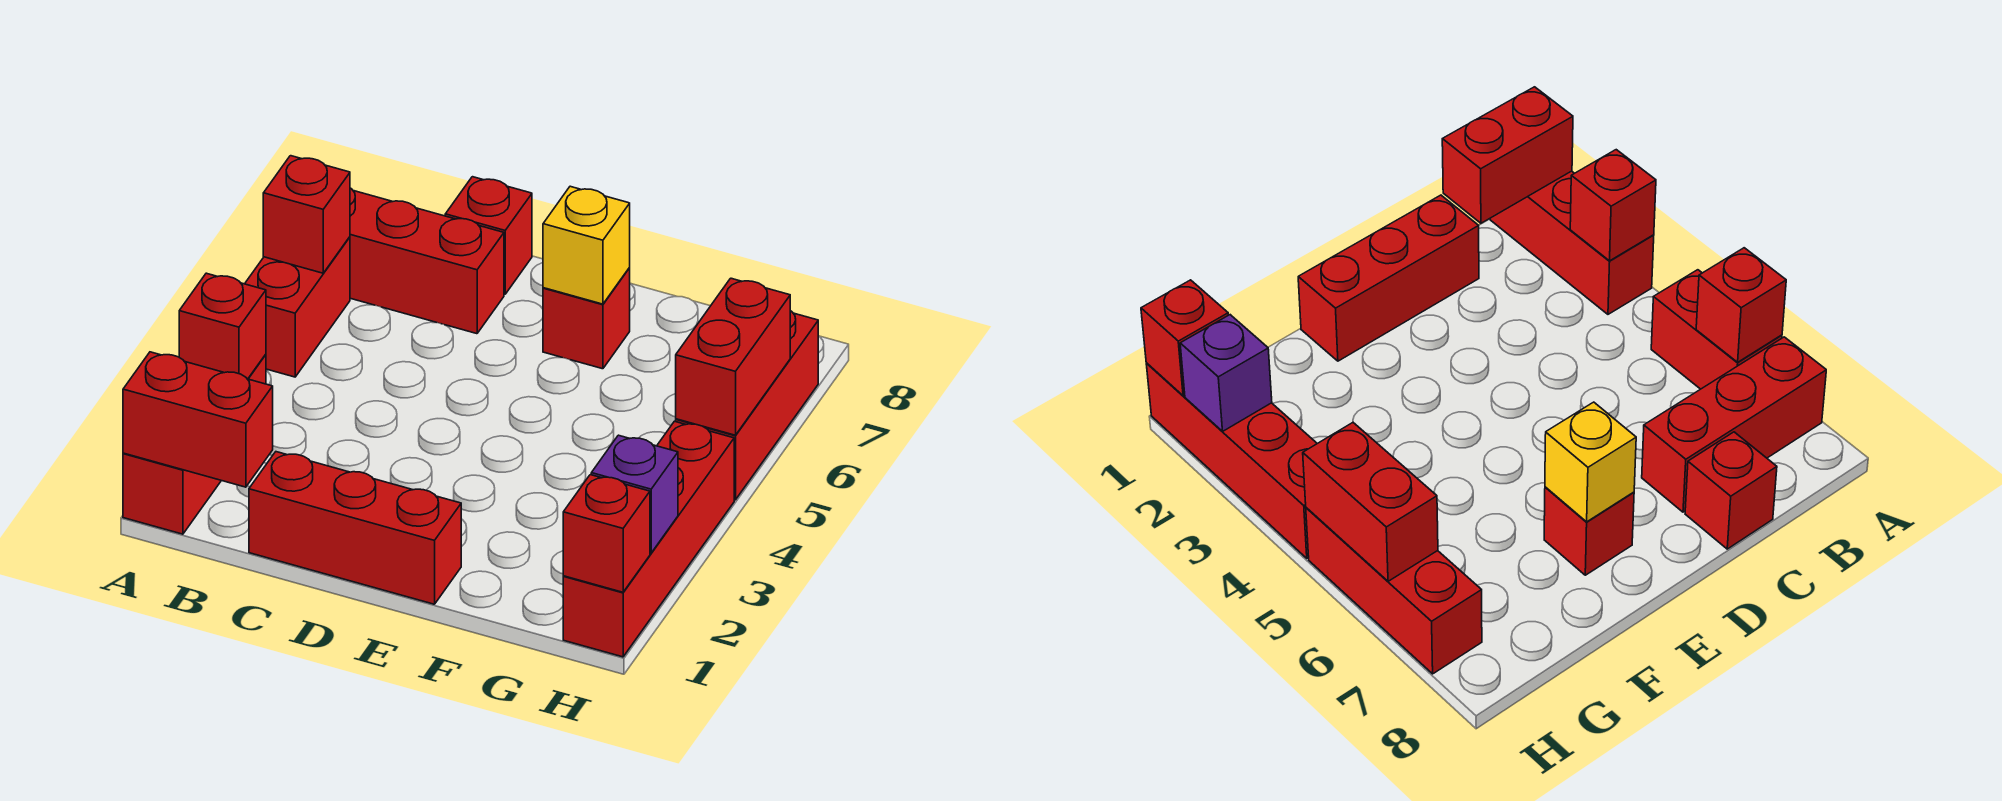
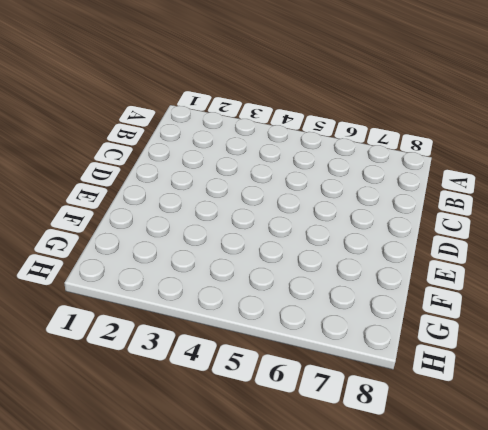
none -> red 1x3 brick [123,354,266,534]
none -> red 1x2 brick [245,237,350,377]
none -> red 1x3 brick [350,188,504,334]

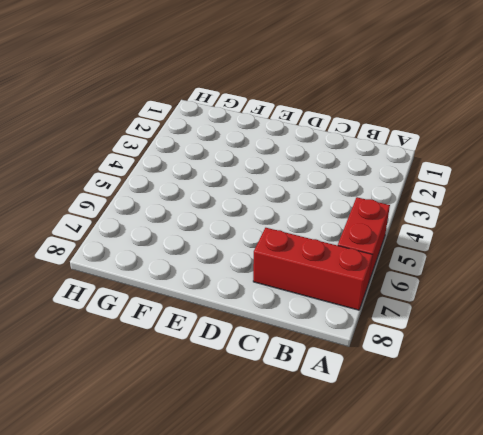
none -> red 1x3 brick [123,354,266,534]
none -> red 1x3 brick [249,452,461,604]
none -> red 1x1 brick [445,177,532,294]

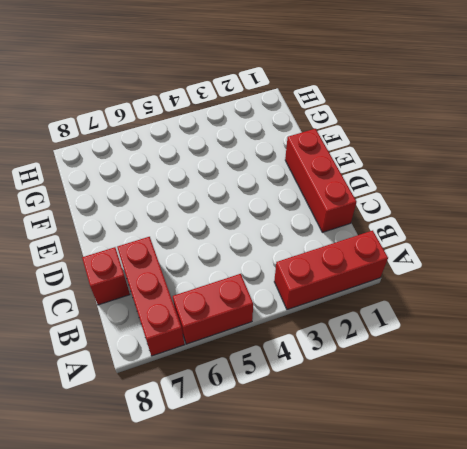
none -> red 1x1 brick [543,267,630,369]
none -> red 1x4 brick [563,421,734,657]
none -> red 1x3 brick [676,311,818,500]

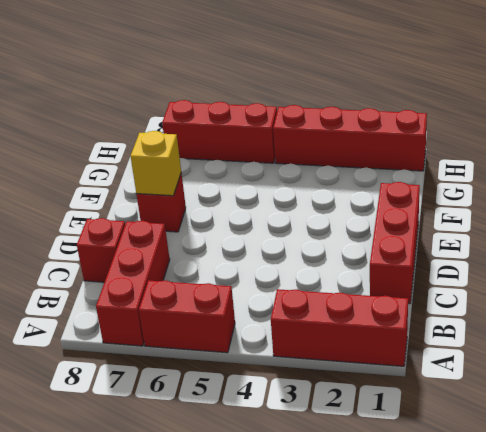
none -> red 1x2 brick [123,352,273,487]
none -> red 1x1 brick [179,273,266,379]
none -> red 1x1 brick [263,156,350,273]

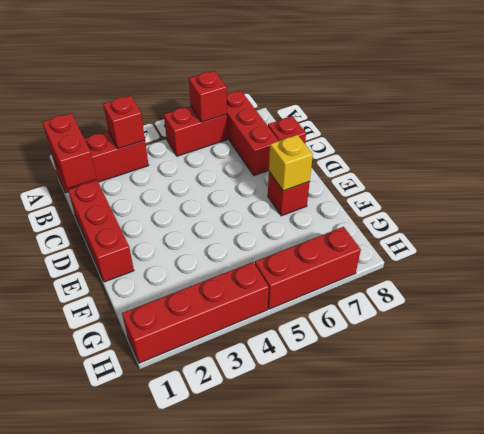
none -> red 1x1 brick [563,475,650,592]
none -> purple 1x1 brick [591,435,678,553]
none -> red 1x2 brick [676,278,790,435]

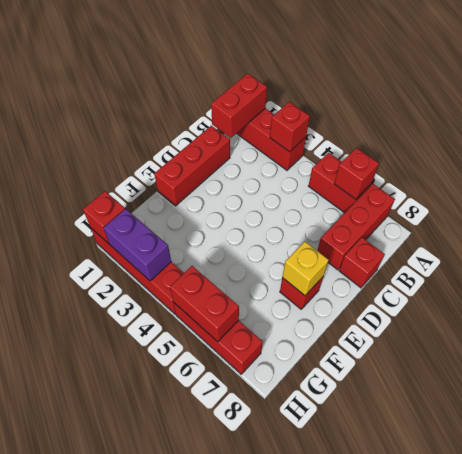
purple 1x2 brick [104,209,171,281] -> purple 1x1 brick [591,435,678,553]

